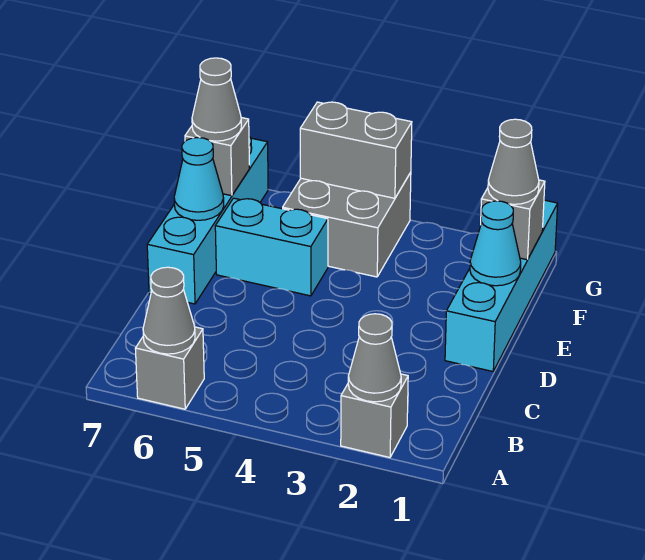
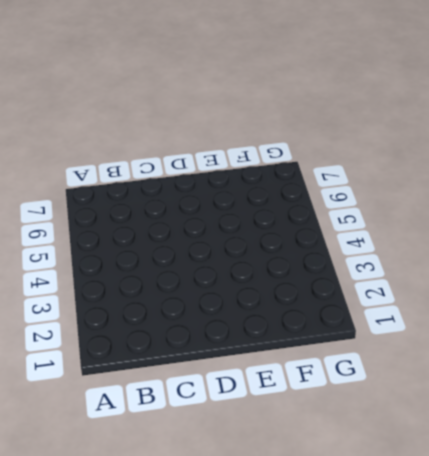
none -> grey 1x1 brick [341,374,408,458]
none -> grey 1x1 brick [135,327,204,409]
none -> cyan 1x4 brick [445,200,558,371]

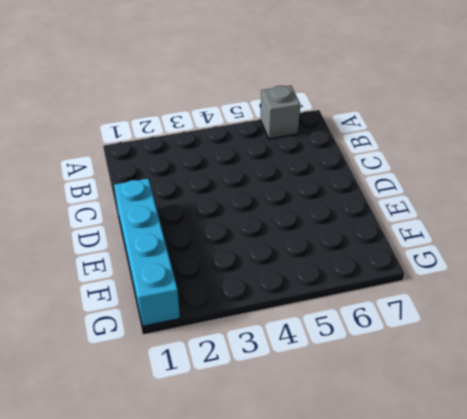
none -> grey 1x1 brick [341,374,408,458]
none -> cyan 1x4 brick [147,137,268,304]
none -> cyan 1x2 brick [215,198,328,296]

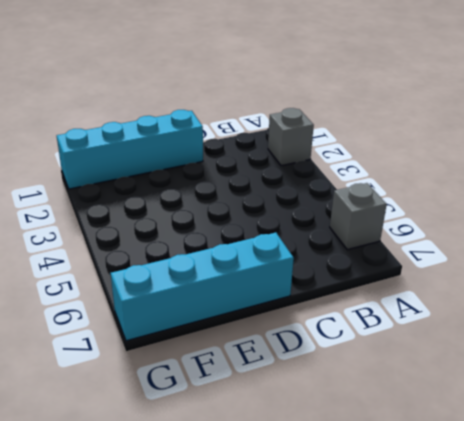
none -> cyan 1x2 brick [215,198,328,296]
none -> grey 2x2 brick [283,172,411,277]
none -> grey 1x1 cone [348,314,401,402]

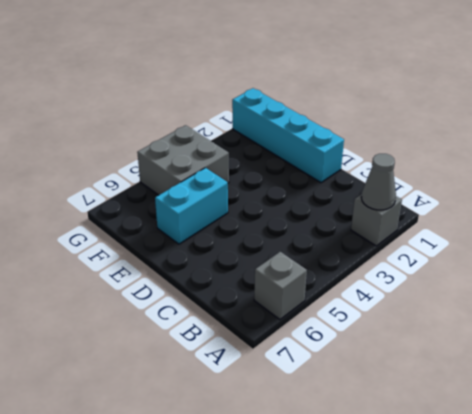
none -> cyan 1x4 brick [147,137,268,304]
none -> grey 1x1 cone [143,267,195,354]
none -> cyan 1x1 cone [470,201,521,286]

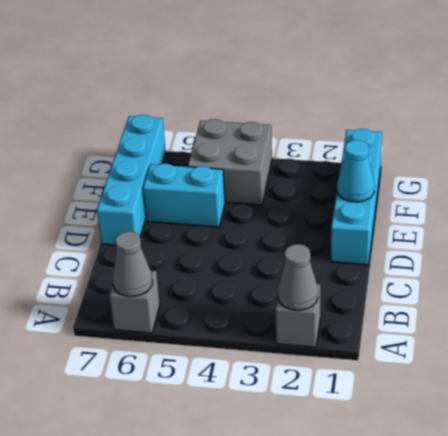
none -> cyan 1x1 cone [174,138,224,220]
none -> grey 1x1 brick [481,180,545,260]
none -> grey 1x1 brick [185,118,249,196]

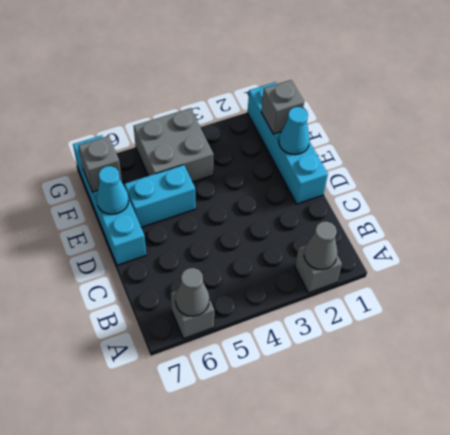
none -> grey 1x2 brick [300,102,412,198]
none -> grey 1x1 cone [488,119,539,204]
none -> grey 1x1 cone [192,58,241,141]

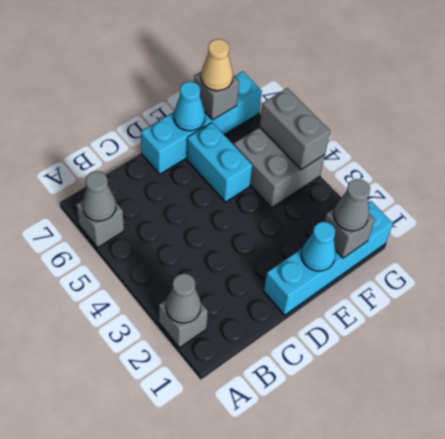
tan 1x1 cone [201,39,233,91] -> grey 1x1 cone [192,58,241,141]

